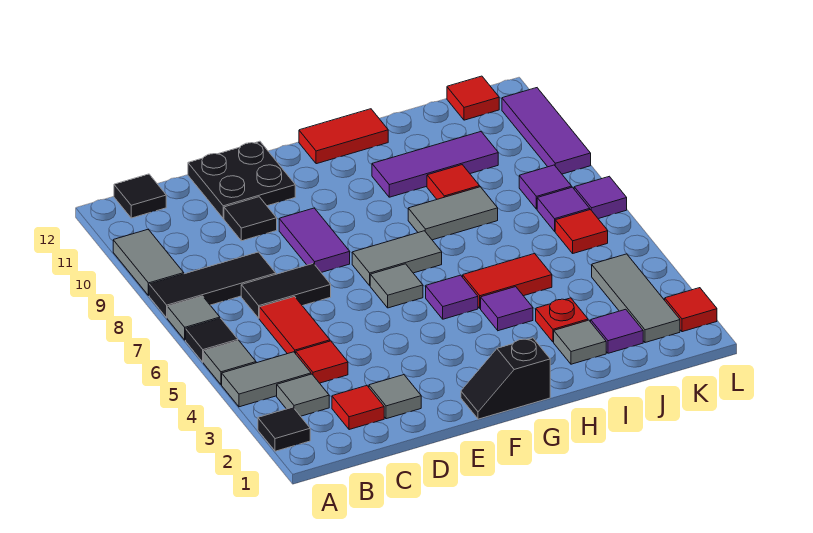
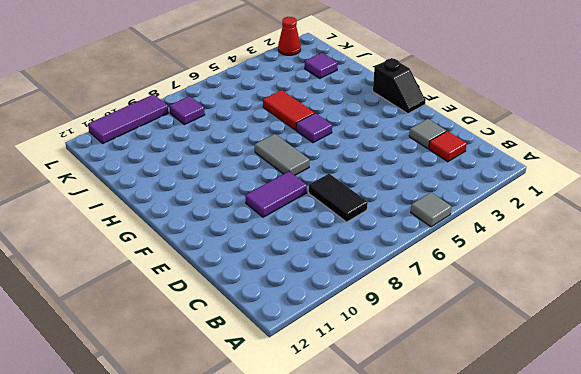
red 1x1 cone [278,17,301,55] -> red 1x1 tile [665,288,717,332]
none -> black 1x1 tile [258,407,310,451]
none -> grey 1x2 tile [222,352,311,407]
none -> black 1x1 tile [186,318,238,362]
none -> grey 1x1 tile [167,296,220,340]

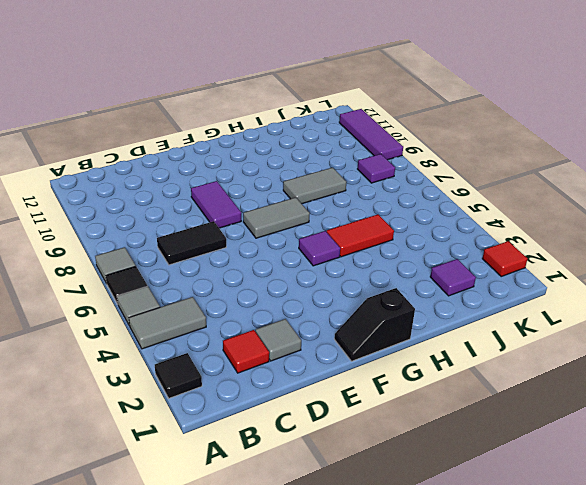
none -> black 1x3 tile [149,252,276,318]
none -> grey 1x2 tile [113,230,184,296]
none -> grey 1x1 tile [277,374,329,416]
none -> black 1x1 tile [114,174,166,218]

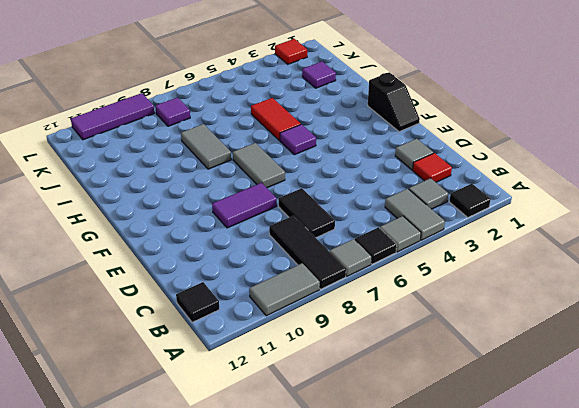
none -> red 1x1 tile [296,341,348,383]
none -> red 1x2 tile [259,297,330,354]
none -> black 1x1 tile [224,197,277,241]
none -> black 2x2 plate [188,141,295,219]

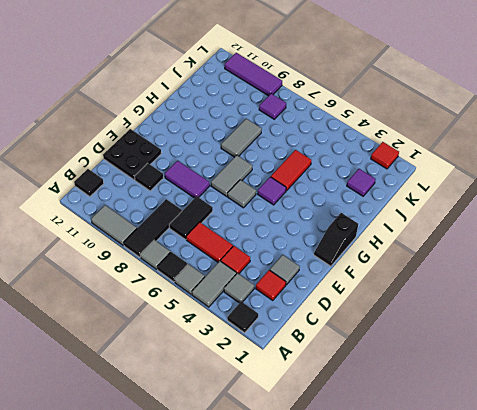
none -> red 1x2 tile [299,109,388,164]
none -> purple 1x1 tile [481,287,533,331]
none -> purple 1x3 tile [372,132,498,197]
none -> grey 1x1 tile [554,320,606,364]

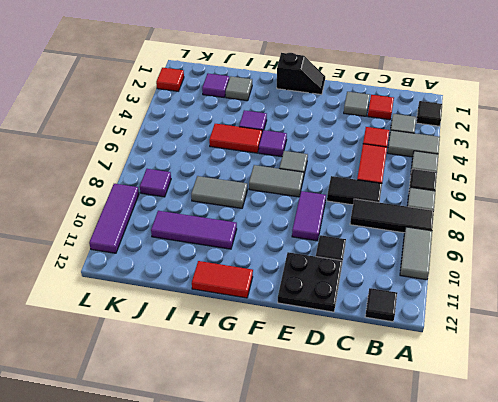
none -> red 1x1 plate [536,298,588,342]
none -> red 1x1 tile [427,165,480,199]
none -> grey 1x3 tile [592,254,680,343]
none -> red 1x1 tile [555,210,608,253]

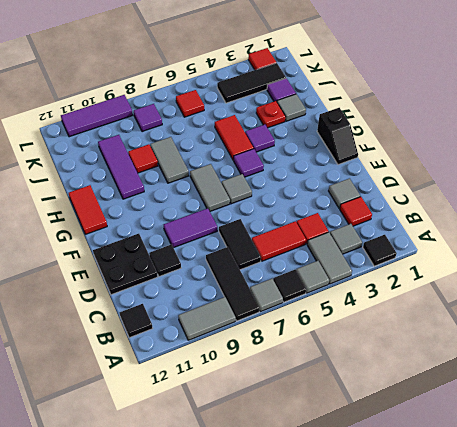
black 1x3 tile [217,63,286,103] -> grey 1x3 tile [592,254,680,343]
none -> purple 1x1 tile [537,187,590,231]
none -> red 1x1 tile [447,76,499,120]
none -> purple 1x1 tile [574,176,627,219]

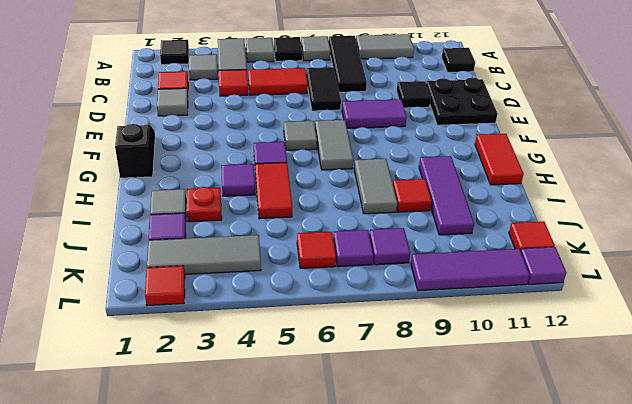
purple 1x1 tile [521,247,566,284] -> purple 1x1 tile moved to [574,176,627,219]

